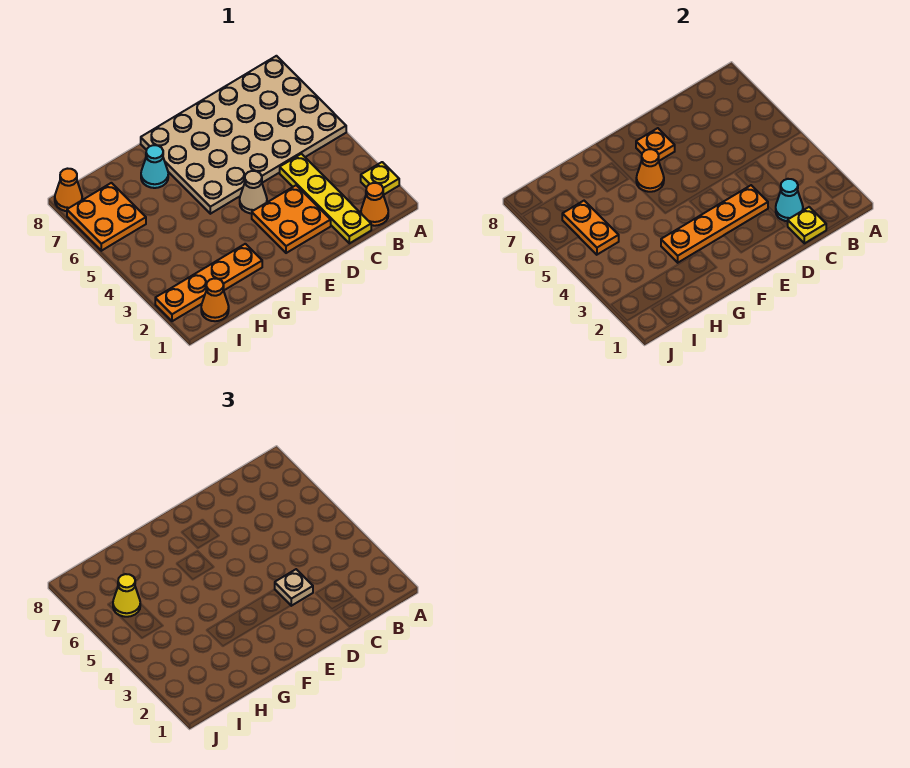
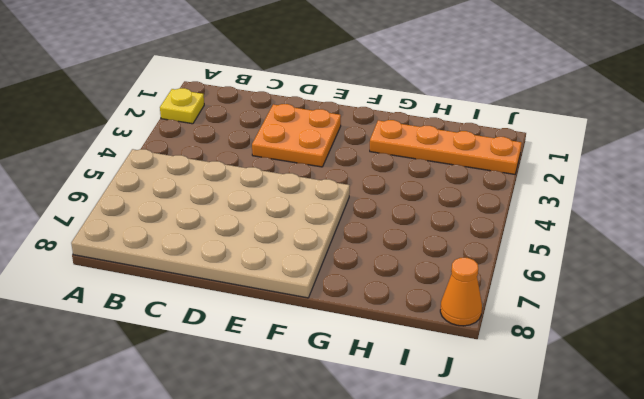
none -> orange 1x1 cone [361,183,388,226]
none -> yellow 1x4 plate [280,154,371,243]
none -> tan 1x1 cone [240,171,267,213]

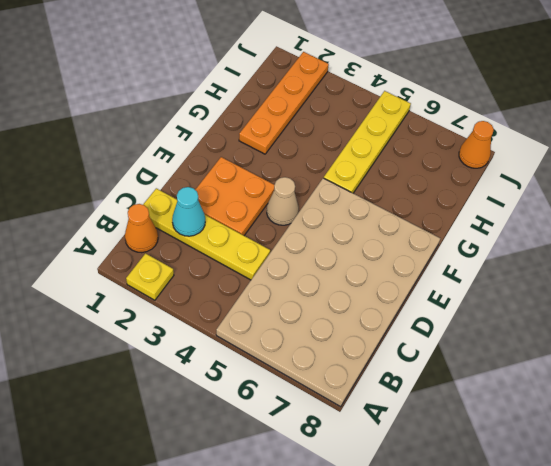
yellow 1x4 plate [324,91,411,193] -> none
none -> cyan 1x1 cone [141,145,168,188]
none -> orange 1x1 cone [201,279,229,321]
none -> orange 2x2 plate [67,183,146,251]

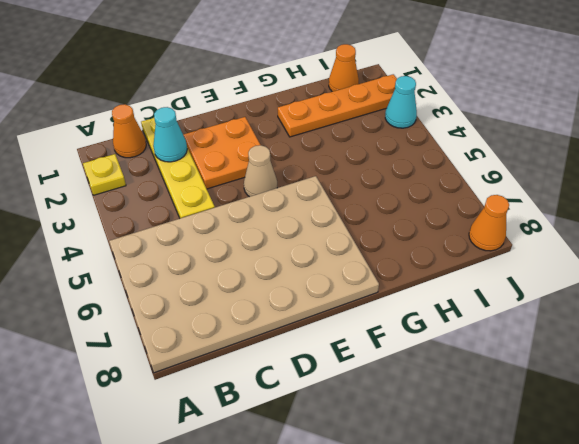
cyan 1x1 cone [385,76,417,128] -> cyan 1x1 cone moved to [141,145,168,188]
none -> orange 2x2 plate [67,183,146,251]
none -> yellow 1x1 plate [788,207,826,243]
none -> orange 1x4 plate [661,185,768,263]

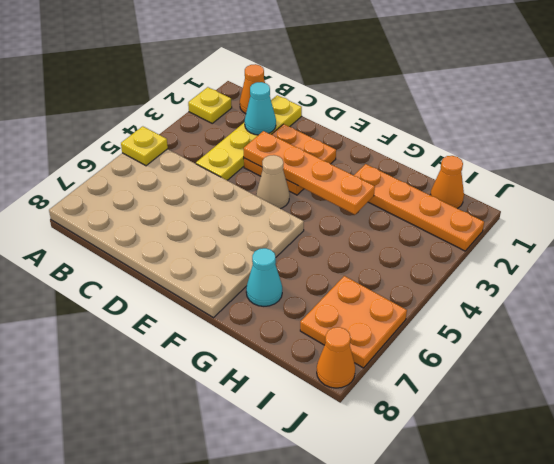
yellow 1x1 plate [121,126,168,166] -> yellow 1x1 plate moved to [788,207,826,243]
none -> orange 1x1 plate [636,128,675,161]
none -> orange 1x1 cone [636,149,664,192]
none -> orange 1x2 plate [562,201,619,255]

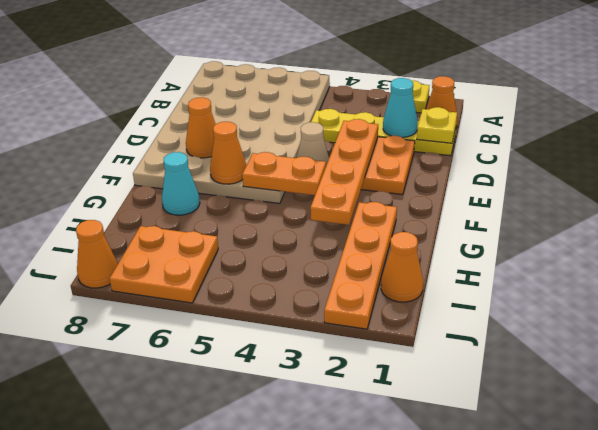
orange 1x1 cone [186,97,216,158] -> orange 1x1 plate [636,128,675,161]
orange 1x2 plate [242,152,326,195] -> orange 1x2 plate moved to [562,201,619,255]
none -> tan 1x1 plate [275,569,313,606]
none -> yellow 1x1 cone [113,574,140,617]

